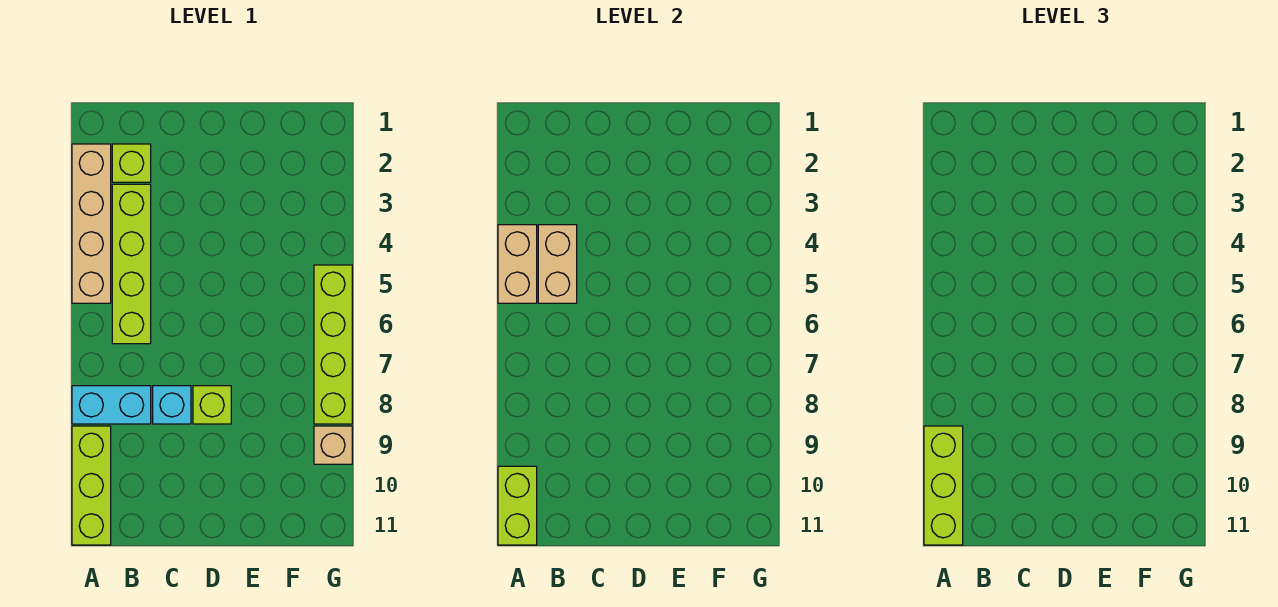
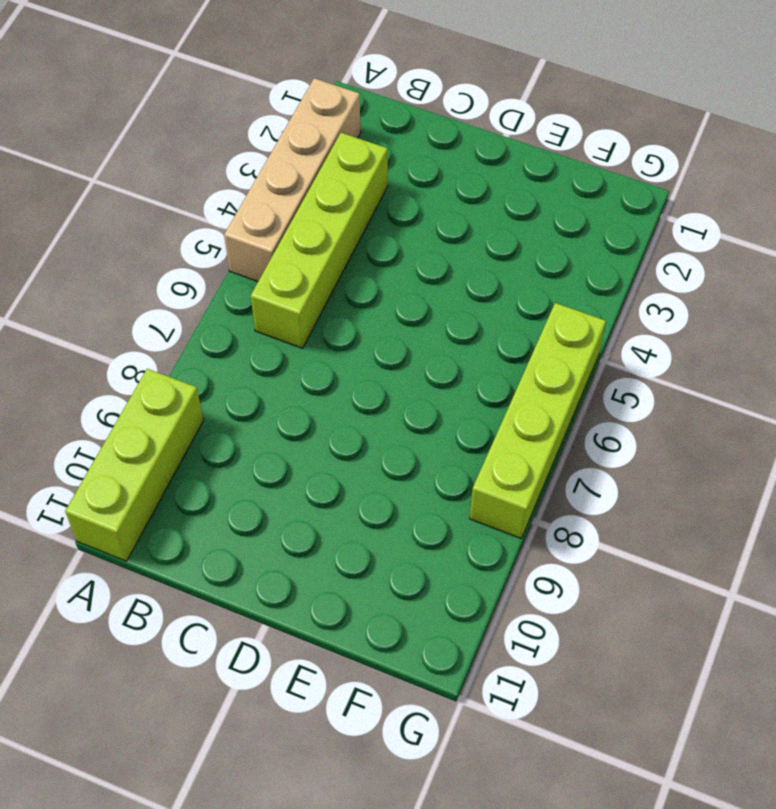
none -> cyan 1x2 brick [72,386,151,424]
none -> lime 1x1 brick [112,144,151,182]
none -> cyan 1x1 brick [153,386,191,424]

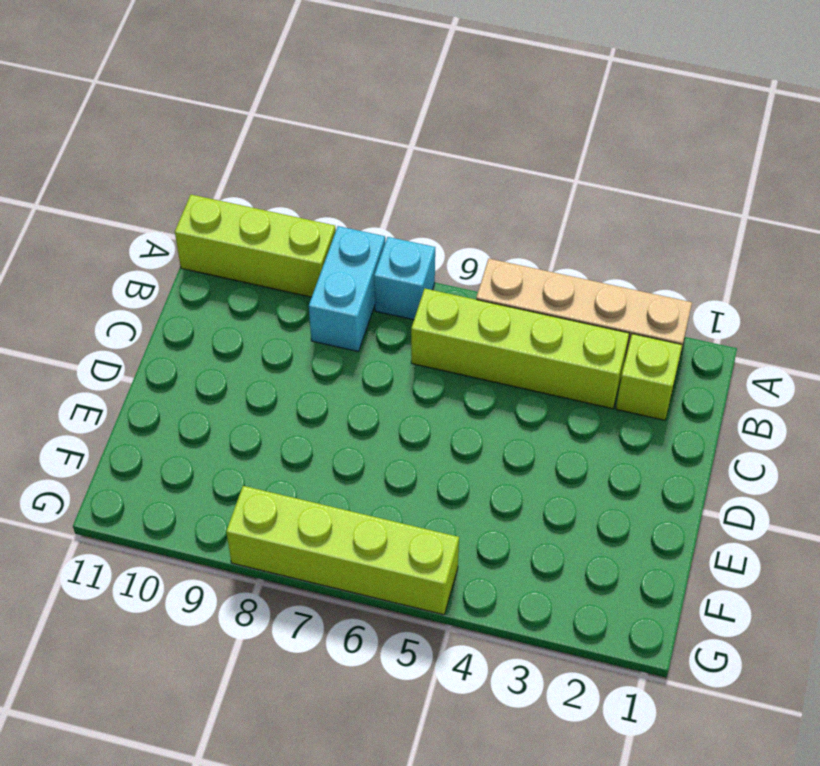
cyan 1x1 brick [374,237,435,320] -> cyan 1x1 brick moved to [153,386,191,424]
none -> lime 1x1 brick [193,386,231,424]
none -> tan 1x1 brick [314,426,352,464]
none -> tan 1x2 brick [498,225,537,303]

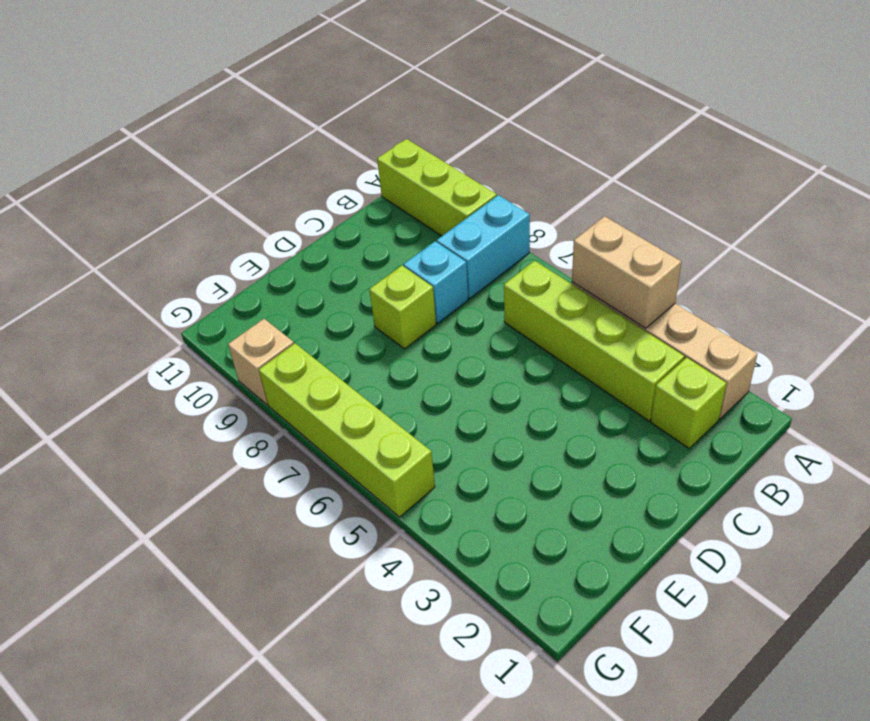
none -> lime 1x2 brick [498,466,537,545]
none -> tan 1x2 brick [538,225,577,303]
none -> lime 1x3 brick [924,426,963,545]

